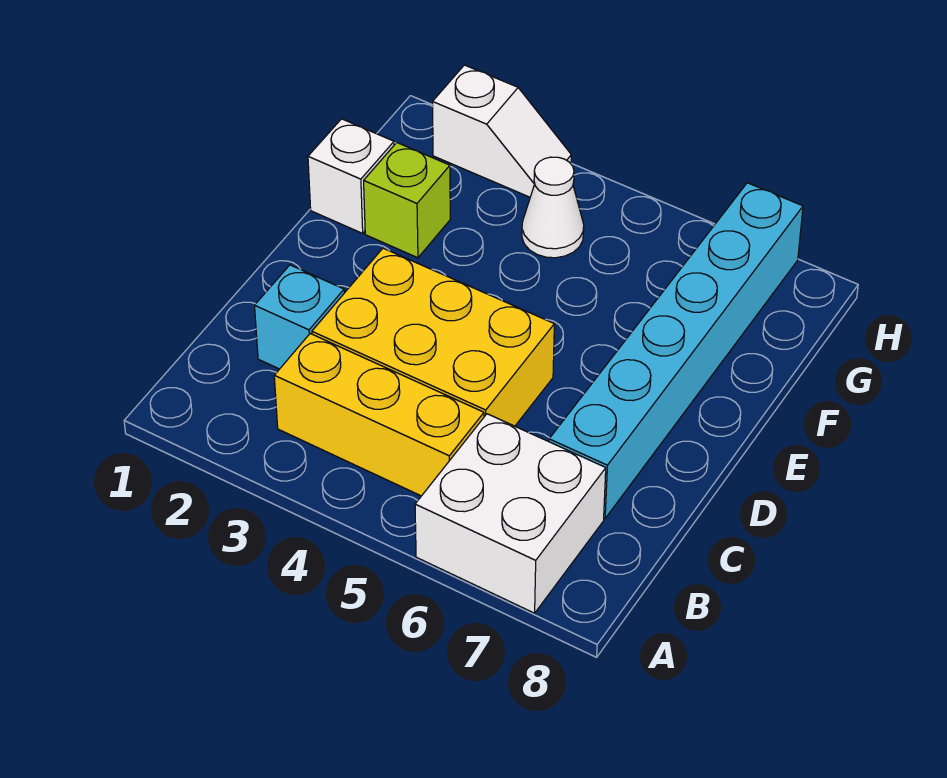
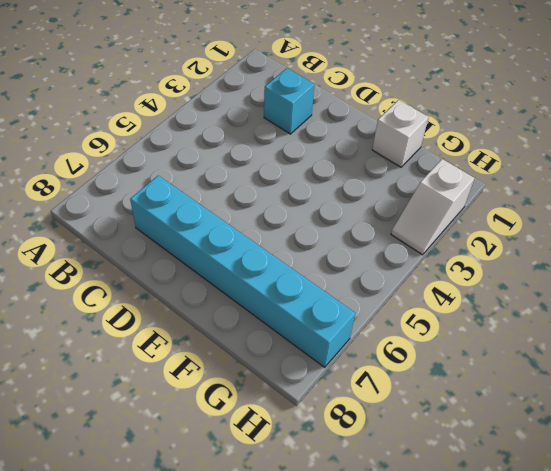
none -> white 2x2 brick [415,414,606,613]
none -> yellow 1x3 brick [274,334,484,496]

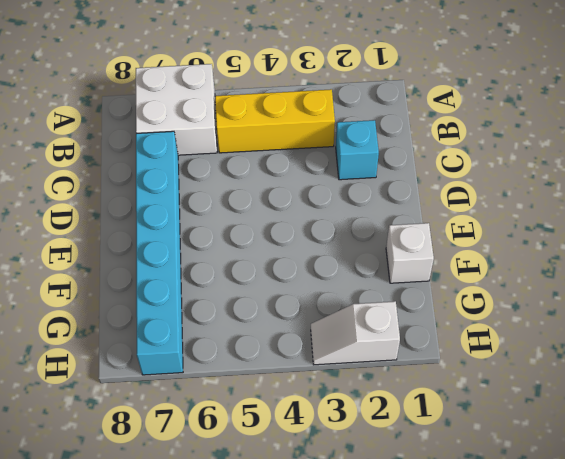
none -> yellow 2x3 brick [312,248,554,426]
none -> lime 1x1 brick [364,143,450,258]

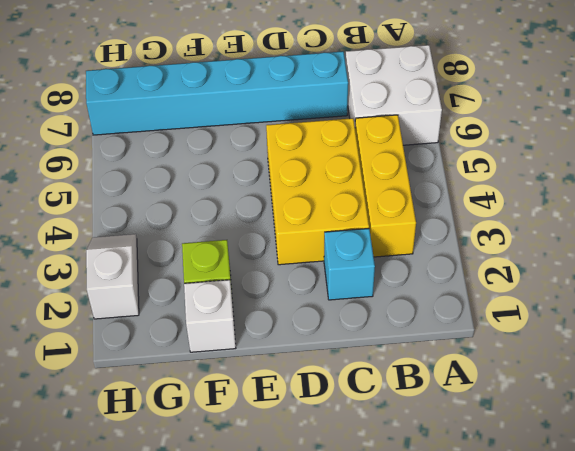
none -> white 1x1 cone [522,157,584,258]

